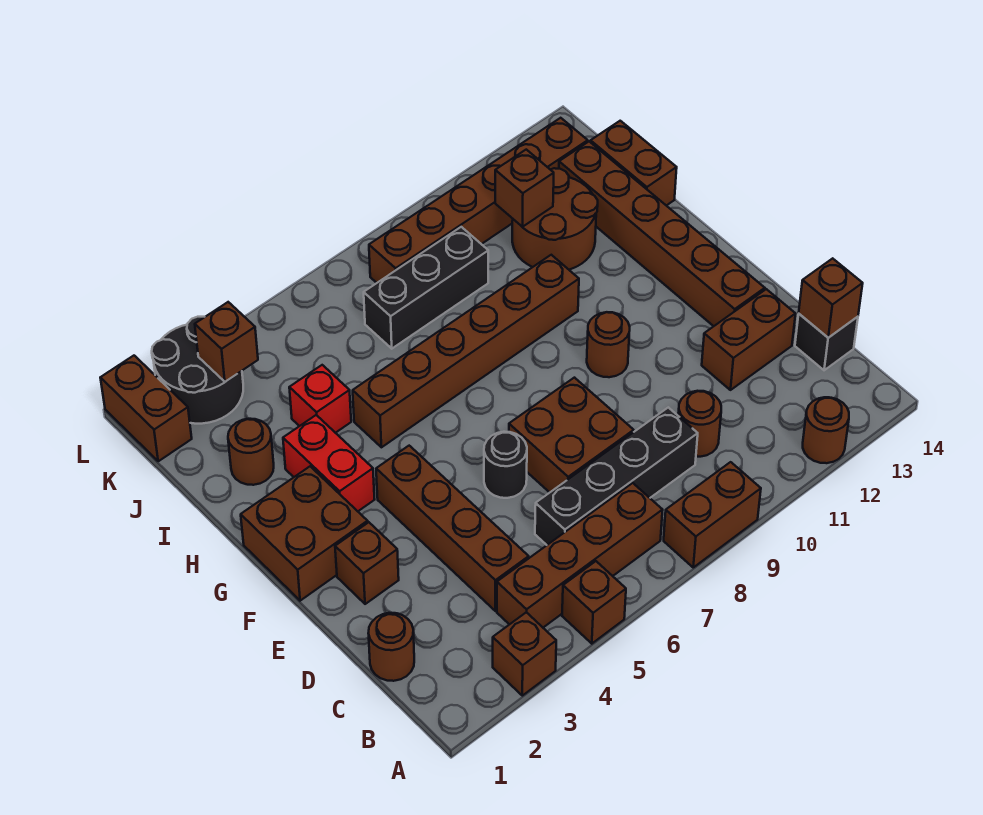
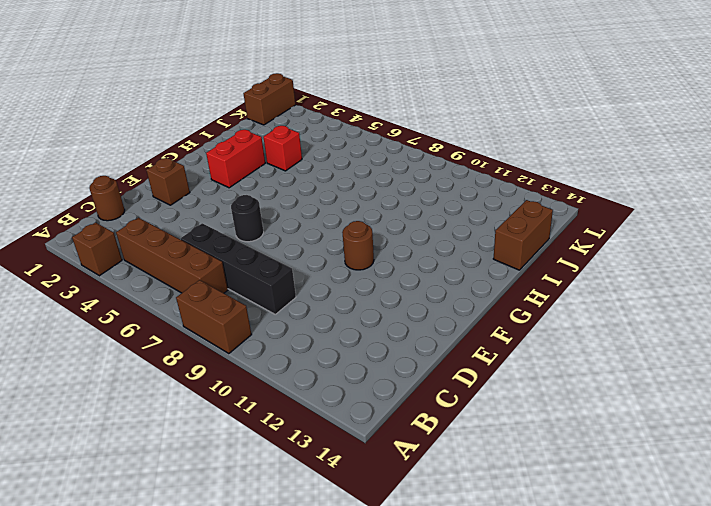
none -> brown 1x1 brick [562,561,626,644]
none -> brown 1x1 round brick [803,397,849,463]
none -> brown 1x4 brick [376,446,529,611]
none -> brown 1x1 round brick [678,391,721,457]

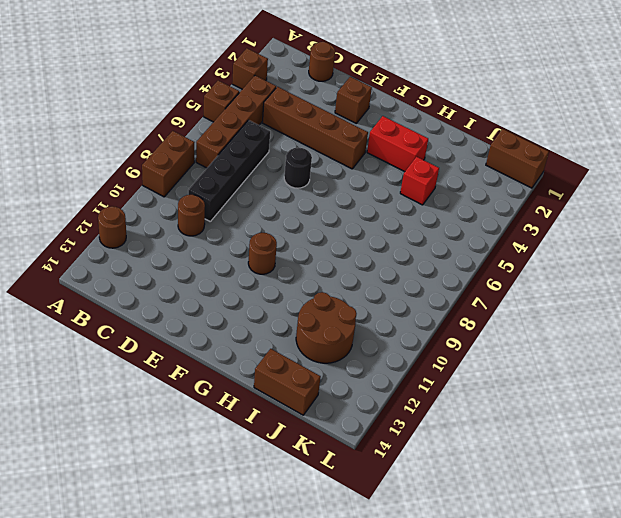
none -> black 1x1 brick [795,314,858,370]
none -> brown 2x2 brick [509,378,634,493]
none -> brown 1x2 brick [702,289,795,390]
none -> brown 1x6 brick [559,142,765,326]

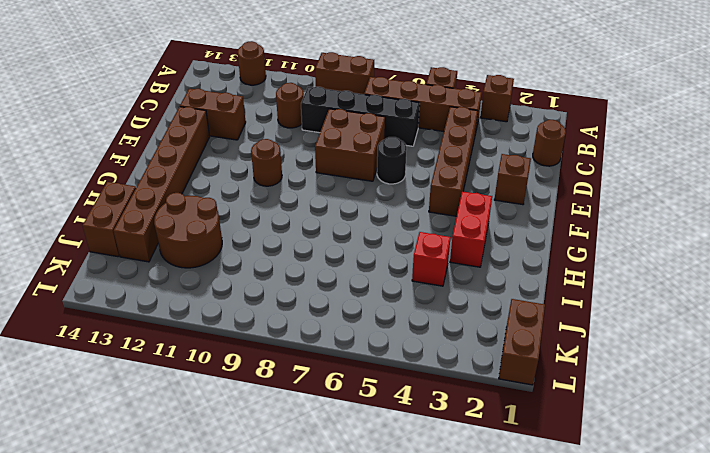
none -> black 1x1 brick [795,314,858,370]
none -> brown 2x2 brick [241,466,368,601]
none -> brown 1x6 brick [353,255,579,447]
none -> brown 1x1 round brick [228,419,274,485]

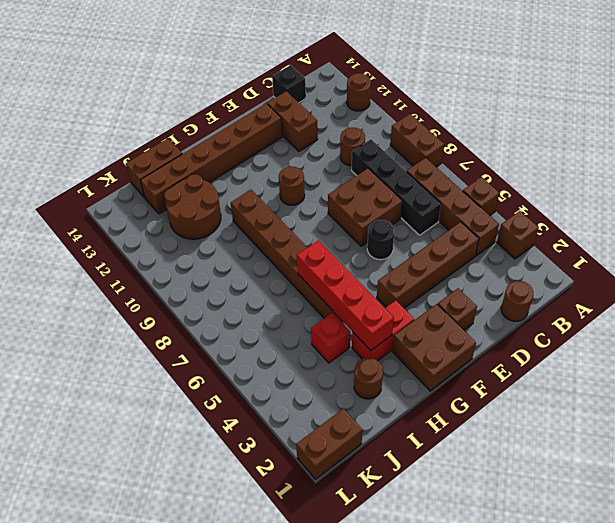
red 1x4 brick [297,240,394,350] -> none
none -> black 1x3 brick [364,227,488,349]
none -> black 2x2 round brick [152,317,243,424]
none -> brown 1x6 brick [369,118,588,283]
none -> brown 1x1 brick [799,258,863,338]

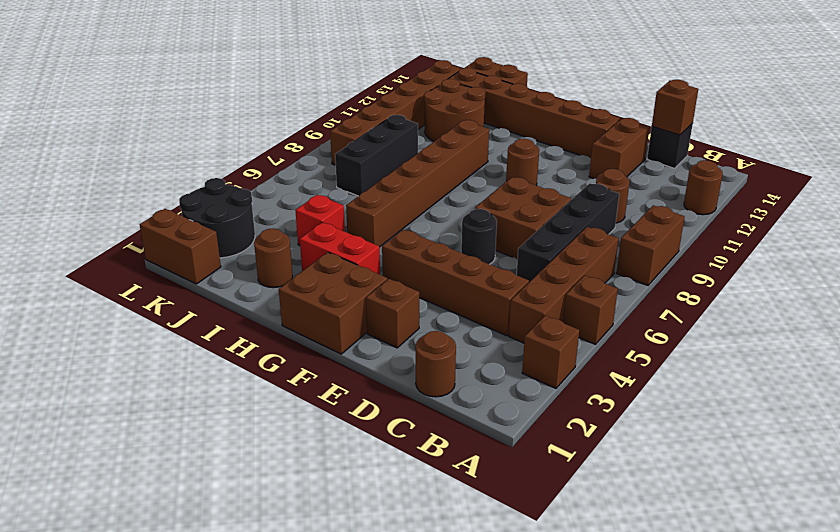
none -> brown 1x1 brick [495,150,554,227]
none -> brown 1x1 brick [195,302,258,382]

